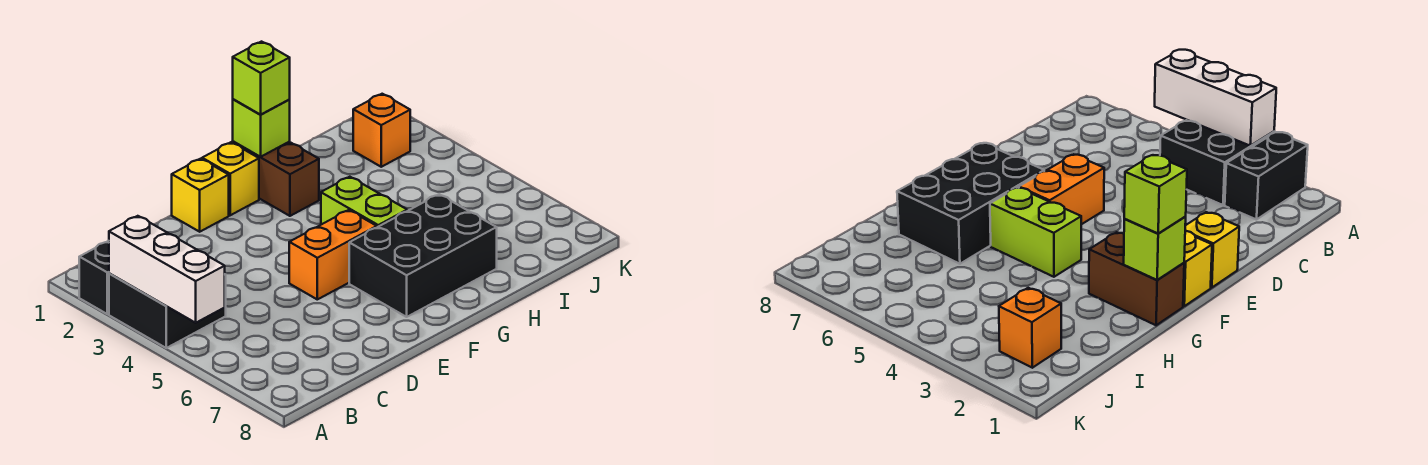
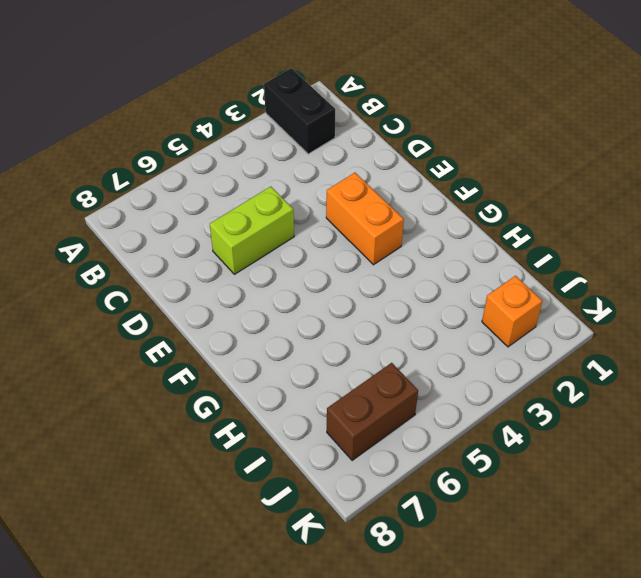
lime 1x2 brick [210,186,294,274] -> lime 1x2 brick moved to [321,177,407,227]
orange 1x2 brick [326,173,404,265] -> orange 1x2 brick moved to [289,210,377,299]
brown 1x2 brick [327,363,418,461] -> brown 1x2 brick moved to [233,141,319,216]
none -> black 2x2 brick [109,274,226,348]
none -> yellow 1x1 brick [172,159,229,232]
none -> yellow 1x1 brick [202,142,259,215]

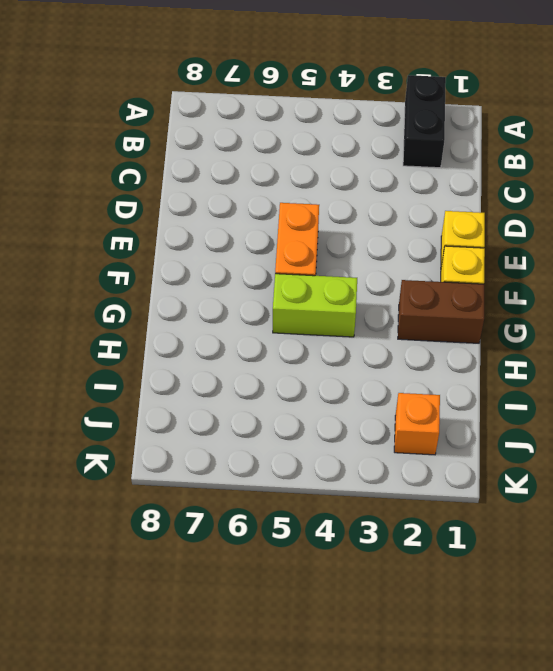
none -> black 2x2 brick [109,274,226,348]
none -> black 2x3 brick [349,194,497,317]
none -> white 1x3 brick [109,216,225,323]

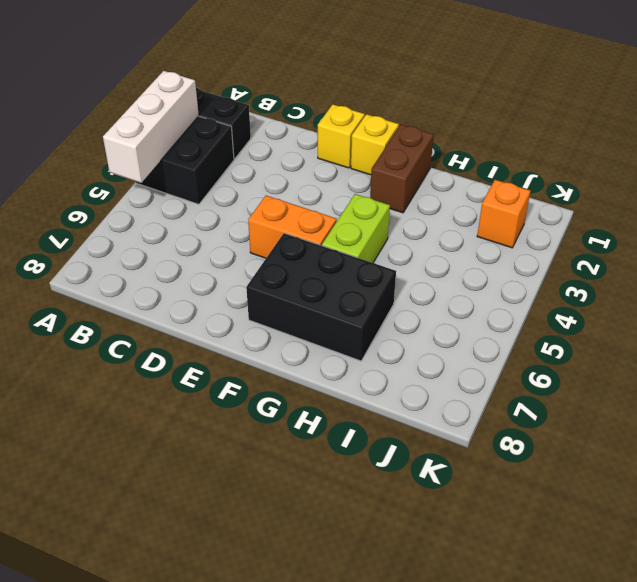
none -> lime 1x1 brick [233,99,290,157]
none -> lime 1x1 brick [233,42,290,115]

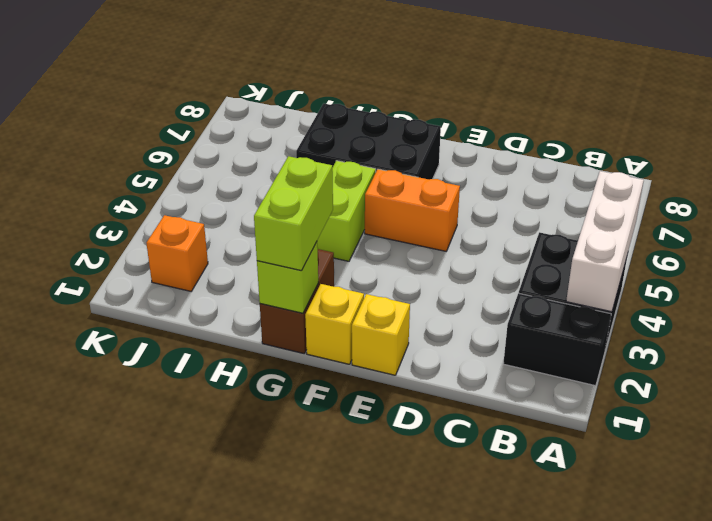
lime 1x2 brick [254,156,333,271] -> lime 1x1 brick [233,42,290,115]

